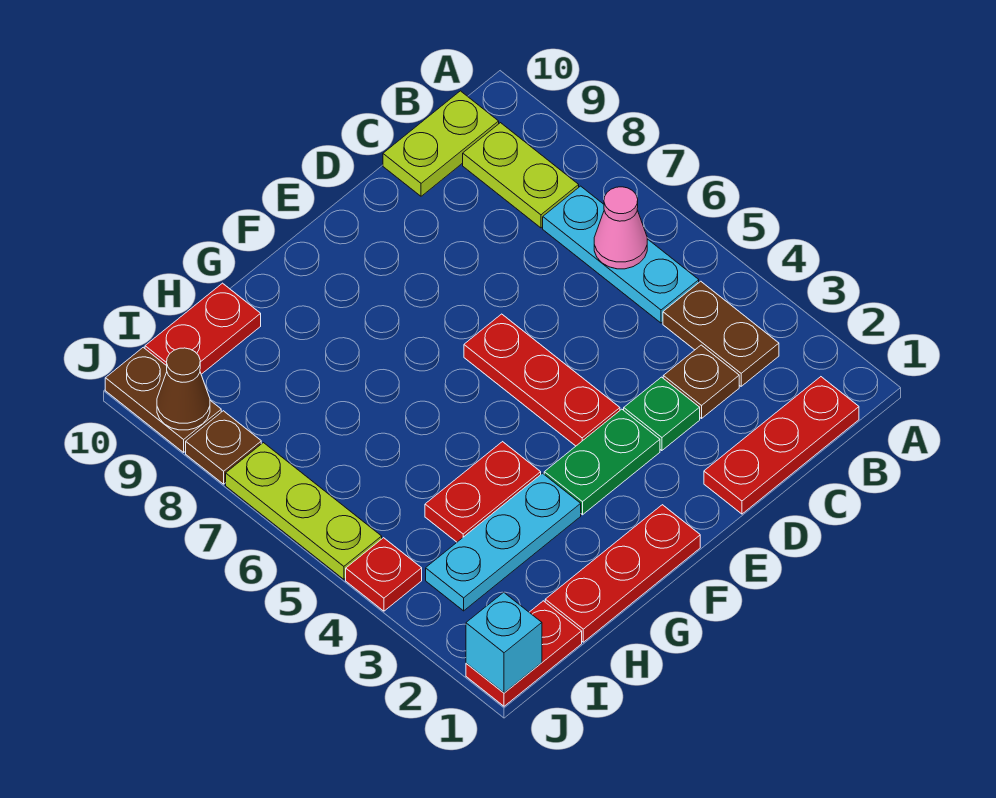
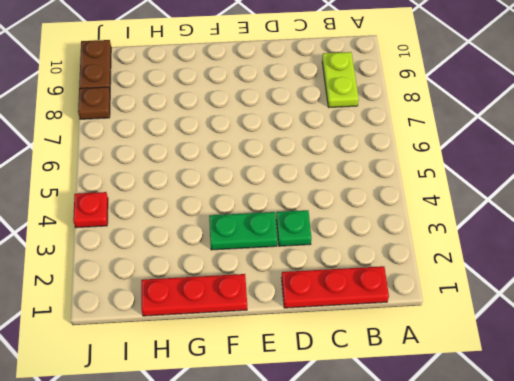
none -> brown 1x2 plate [663,281,779,386]
none -> cyan 1x3 plate [543,186,699,323]
none -> lime 1x2 plate [383,91,499,196]

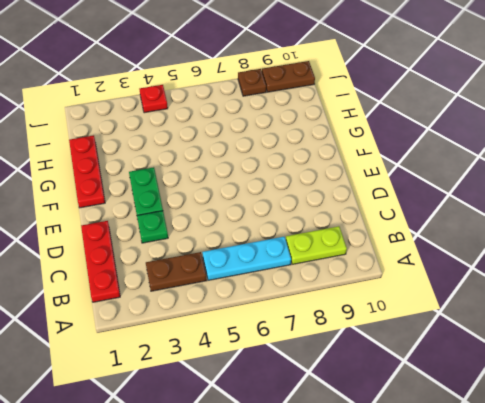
none -> lime 1x2 plate [383,91,499,196]
none -> brown 1x1 plate [663,345,739,418]
none -> red 1x3 plate [464,314,620,446]

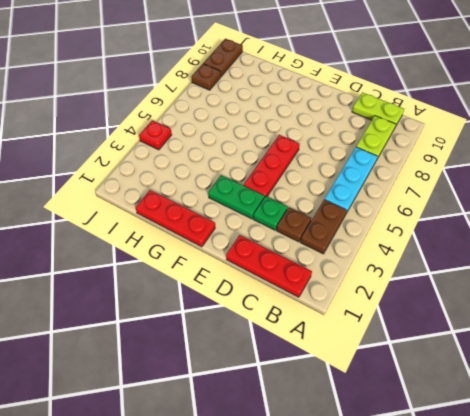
none -> cyan 1x3 plate [426,473,581,611]
none -> red 1x2 plate [425,442,541,542]
none -> red 1x2 plate [145,283,261,374]

